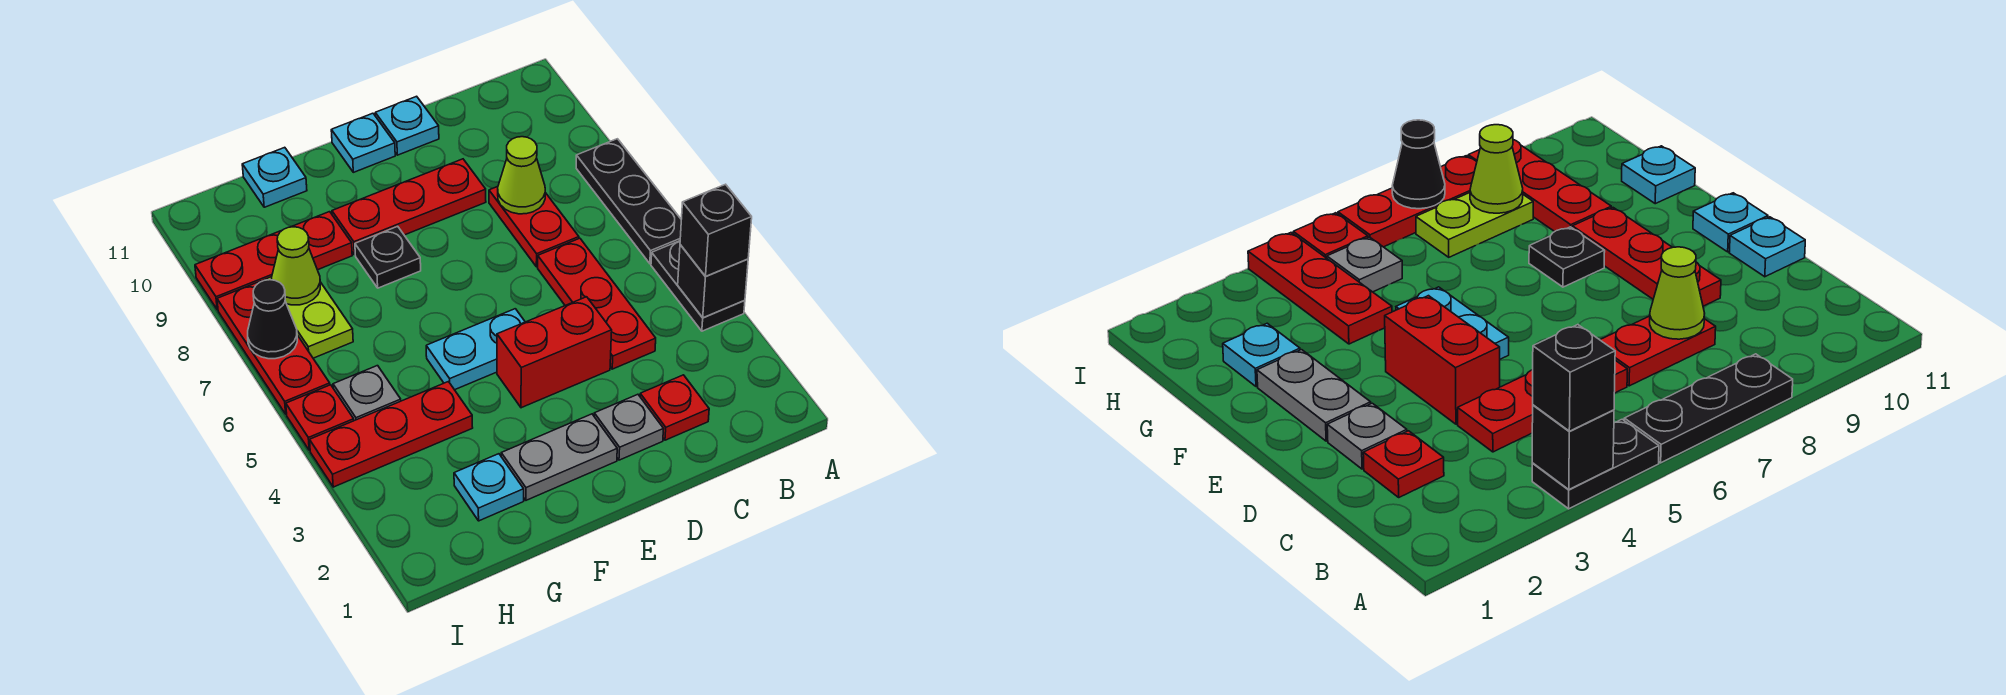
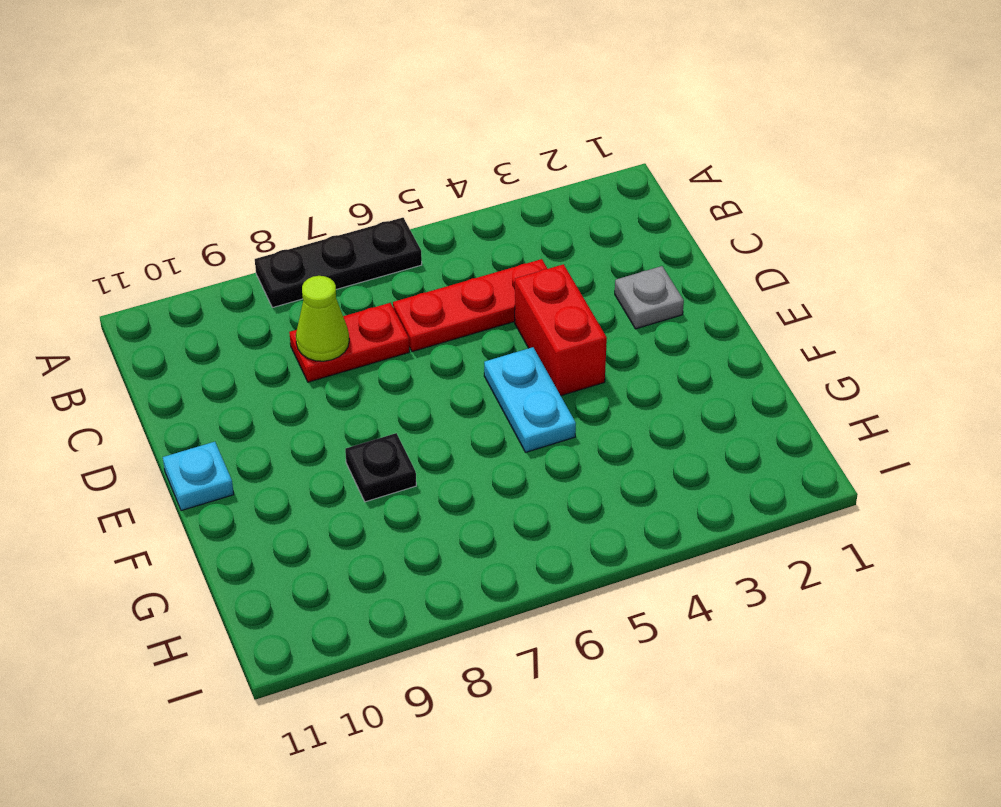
none -> black 1x2 plate [651,241,745,331]
none -> red 1x1 plate [640,375,709,440]
none -> red 1x3 plate [332,159,486,255]

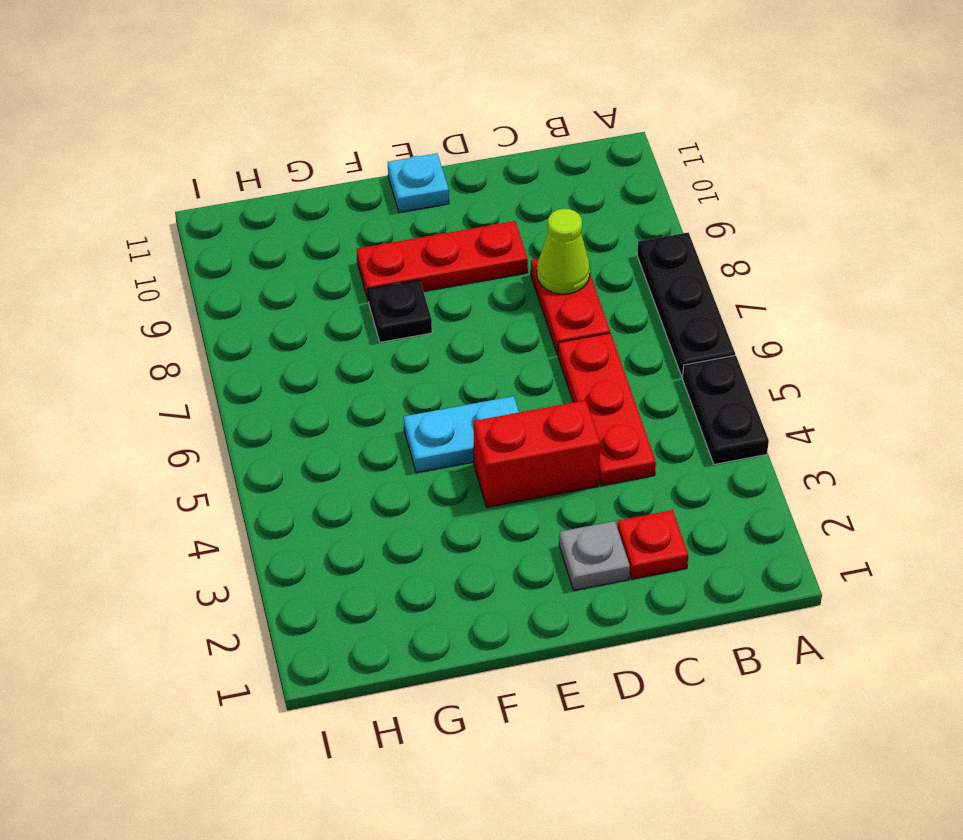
none -> cyan 1x1 plate [375,96,439,155]
none -> grey 1x2 plate [501,414,617,500]
none -> cyan 1x1 plate [454,454,524,521]

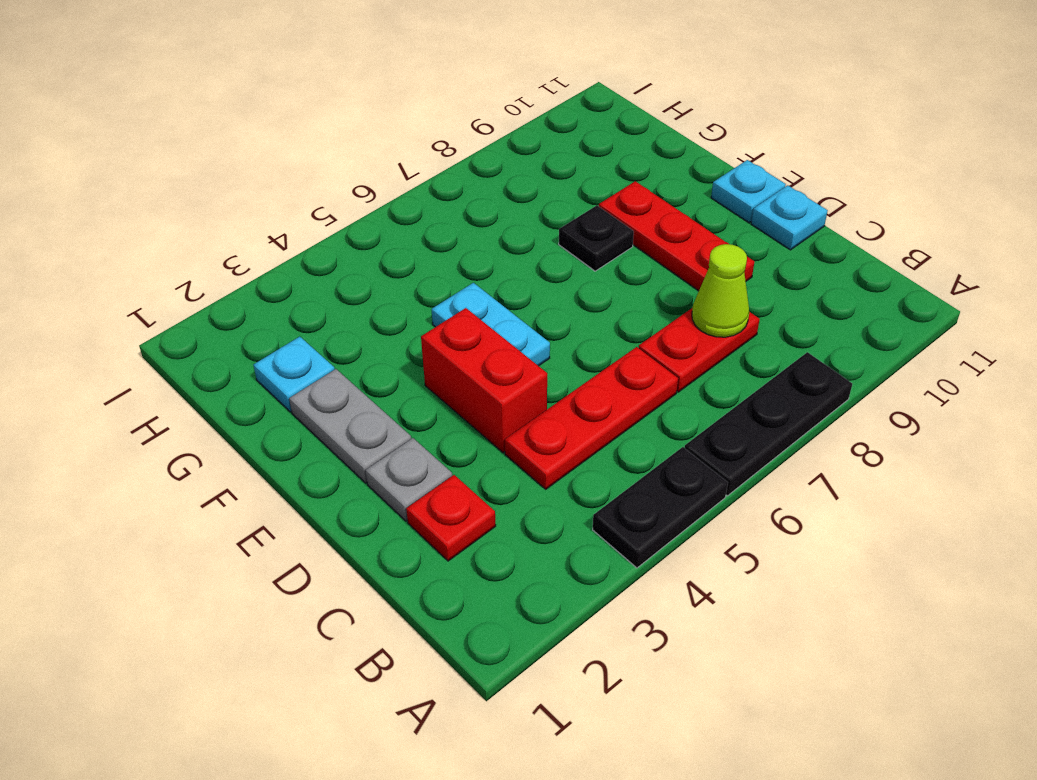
none -> red 1x3 plate [310,382,473,487]
none -> red 1x3 plate [195,212,352,310]
none -> cyan 1x1 plate [242,147,307,207]

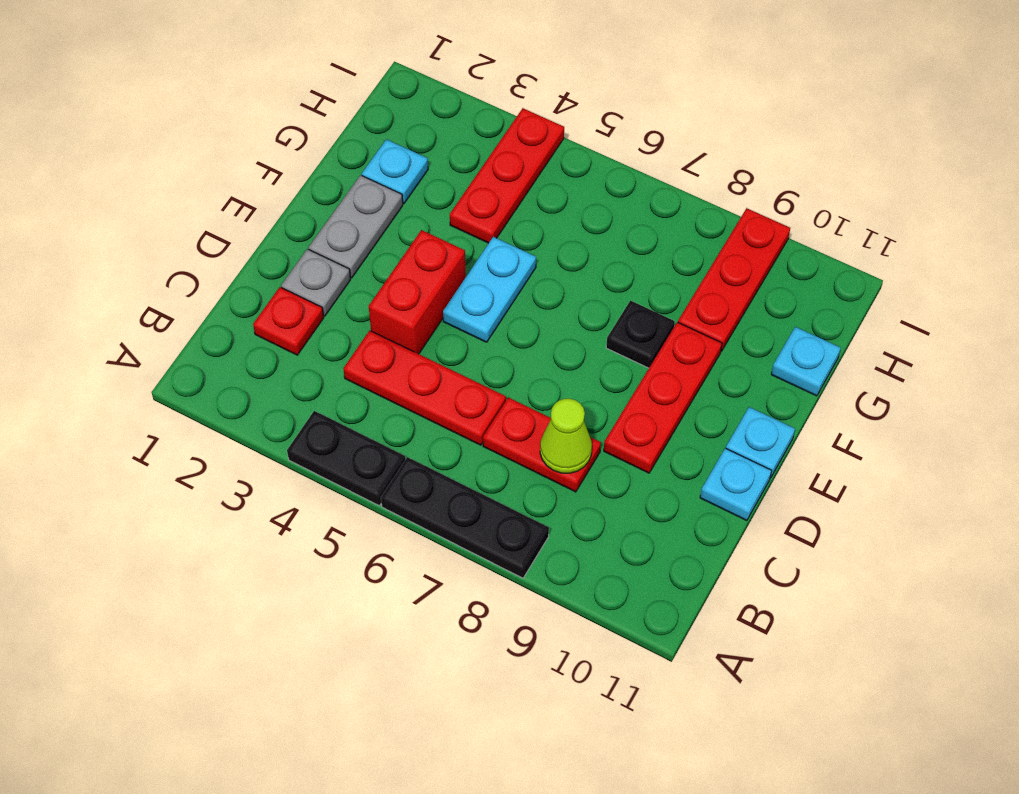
none -> grey 1x1 plate [333,366,401,421]
none -> lime 1x2 plate [265,277,353,358]
none -> red 1x1 plate [286,385,354,450]

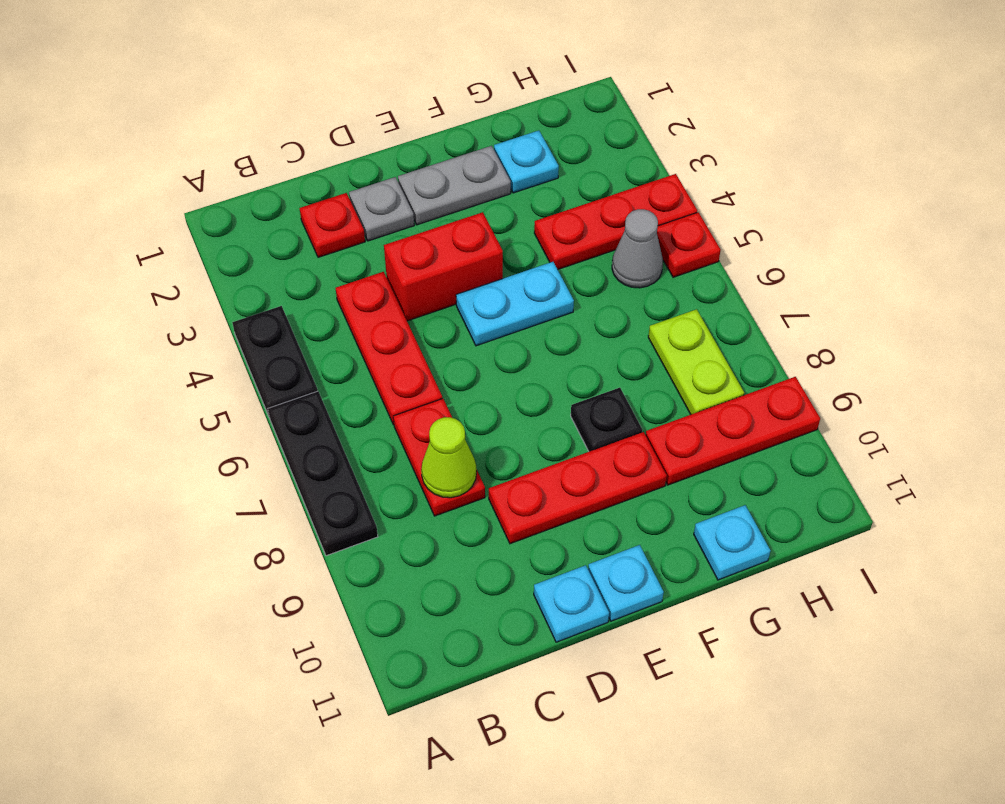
grey 1x1 cone [612,209,663,288] -> grey 1x1 plate [333,366,401,421]
none -> red 1x3 plate [217,281,330,414]
none -> black 1x1 brick [678,245,748,318]
none -> lime 1x1 cone [271,227,320,305]

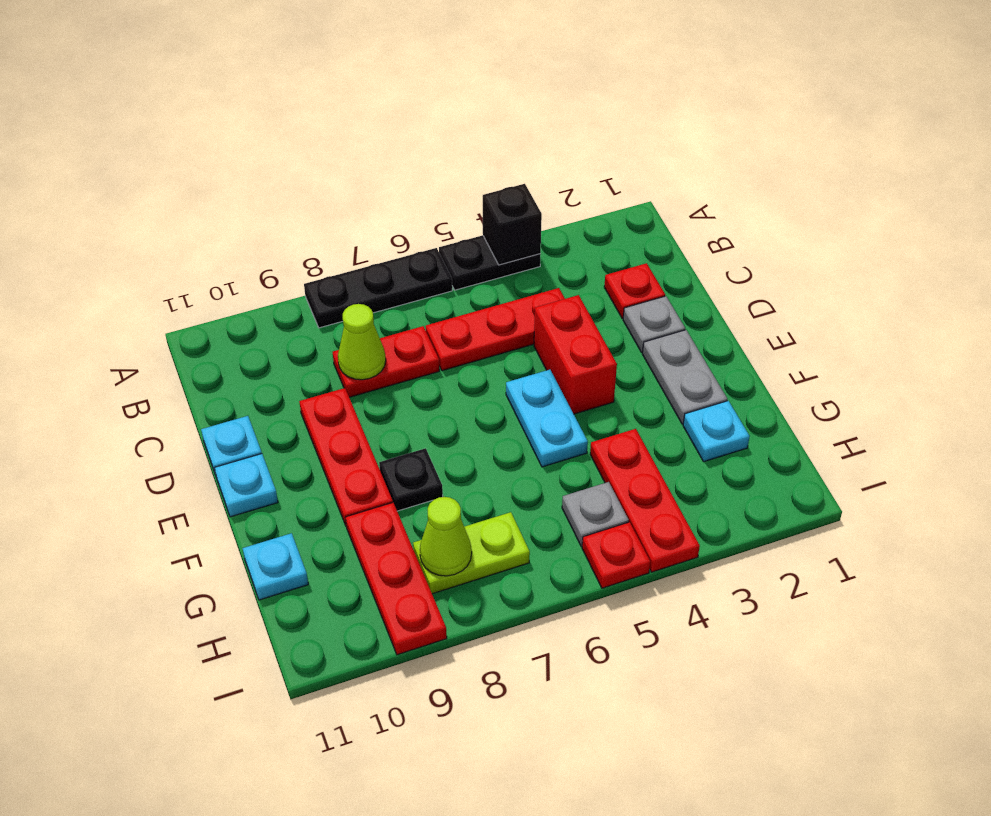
none -> red 1x3 plate [217,281,330,414]
none -> black 1x1 cone [248,280,297,359]
none -> black 1x1 brick [680,184,752,276]

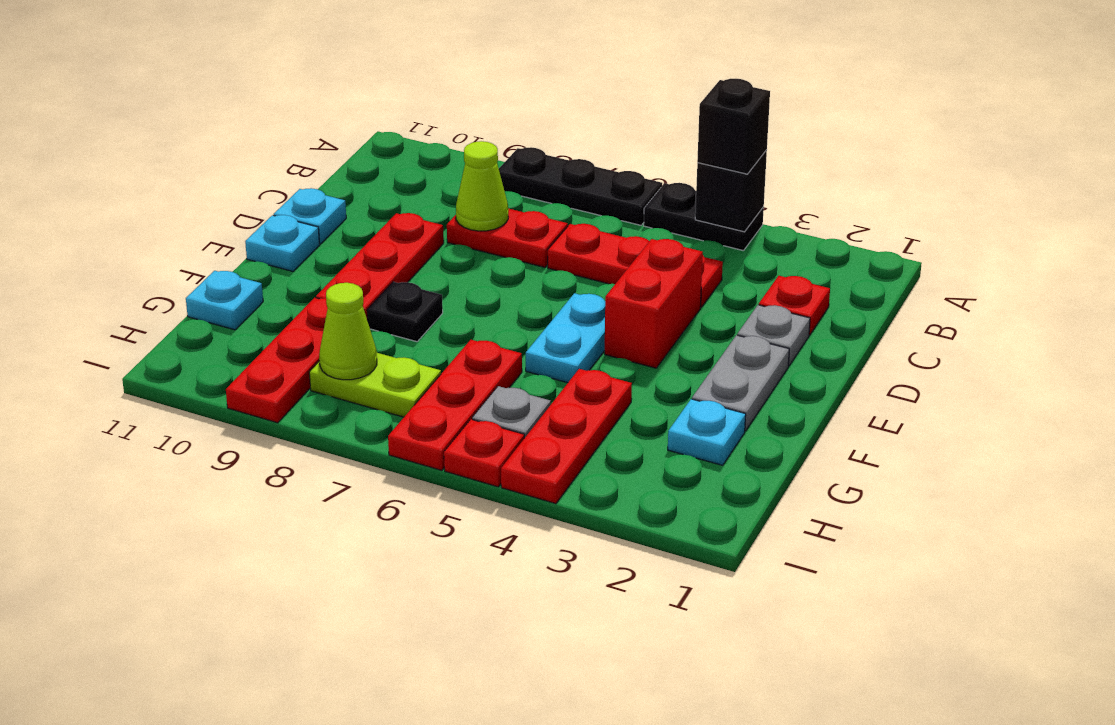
red 1x3 plate [388,340,522,470] -> red 1x3 plate turned to [217,281,330,414]
none -> black 1x1 cone [248,280,297,359]

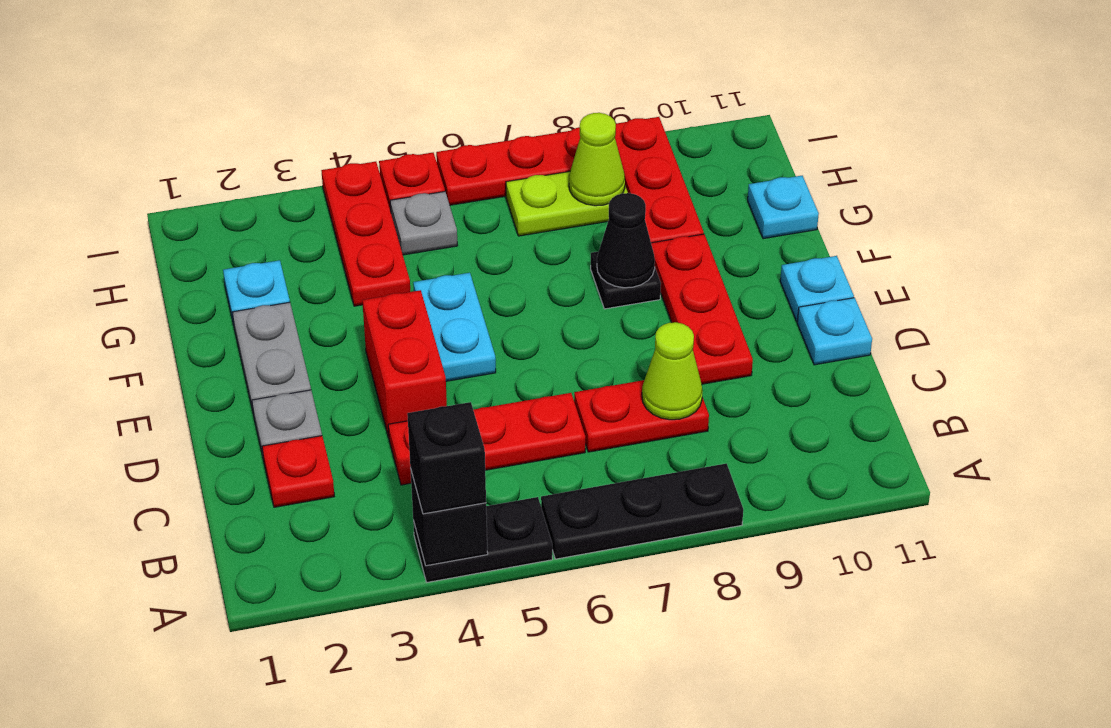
black 1x1 cone [597,193,655,288] -> black 1x1 cone moved to [248,280,297,359]

